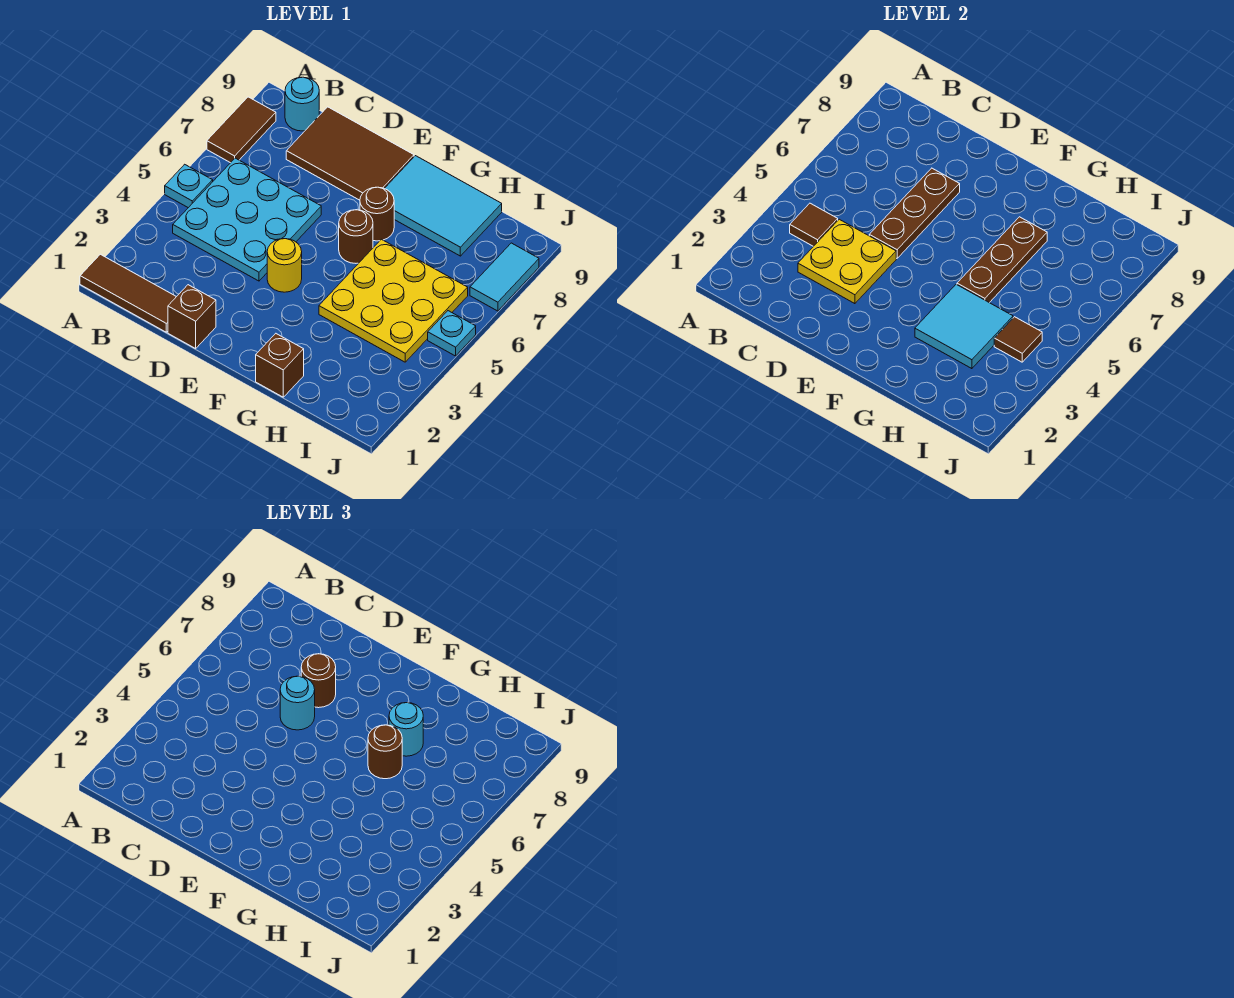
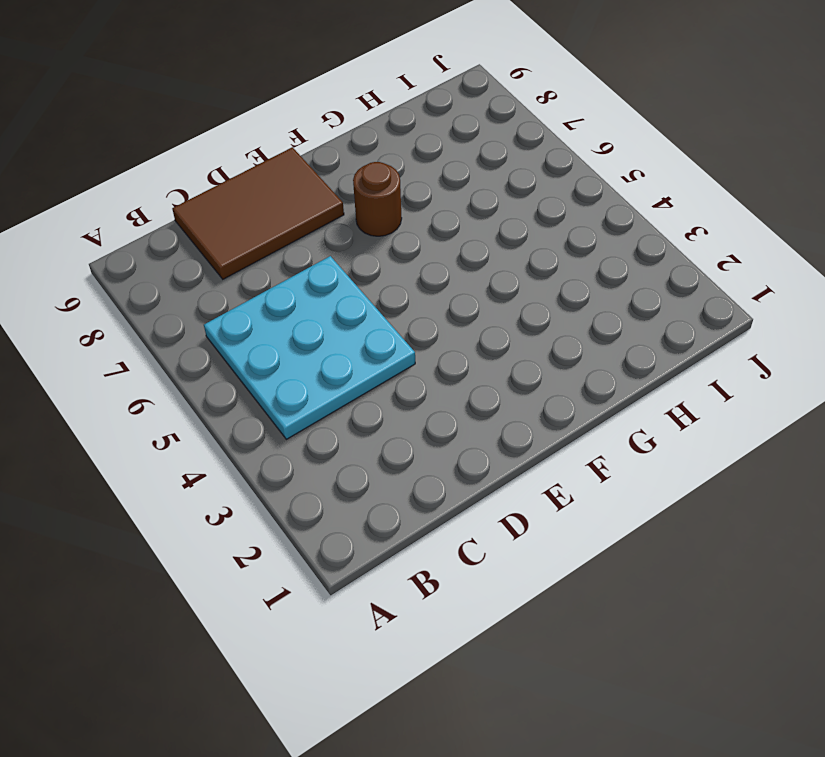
none -> brown 1x3 tile [80,254,176,332]
none -> cyan 1x1 plate [165,164,213,208]
none -> brown 1x2 tile [207,97,276,163]

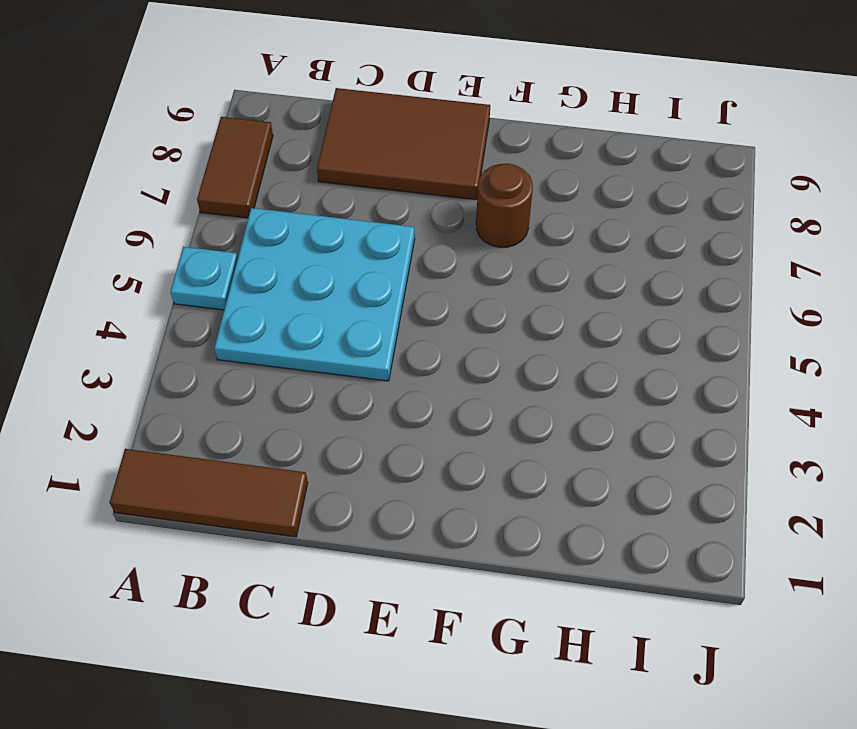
none -> cyan 1x1 round brick [285,77,319,131]
none -> brown 1x1 brick [168,285,216,348]
none -> yellow 1x1 round brick [267,239,302,292]

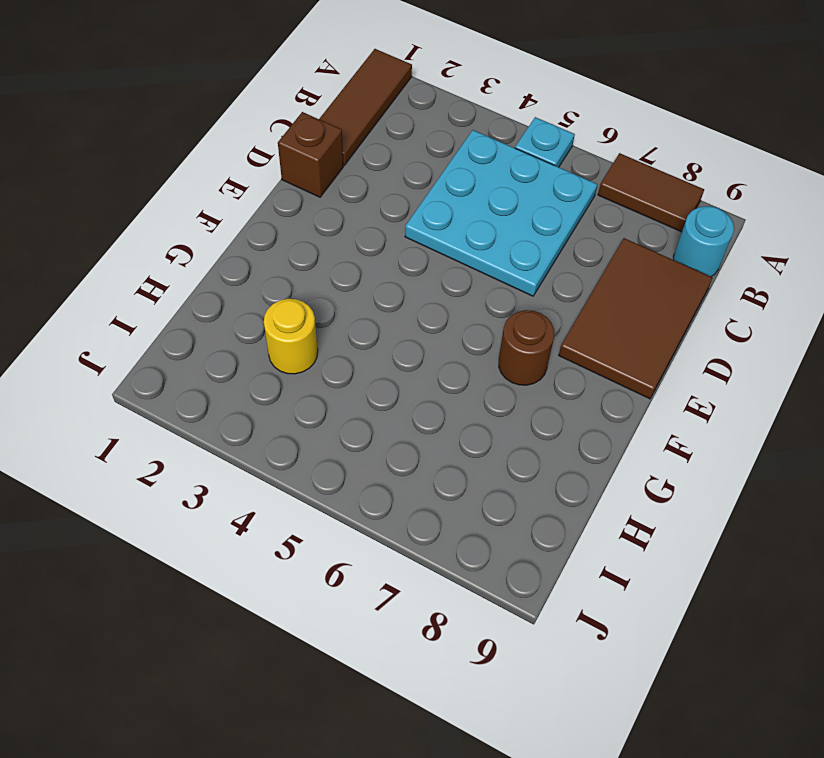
yellow 1x1 round brick [264,299,318,374] -> yellow 1x1 round brick moved to [267,239,302,292]
none -> brown 1x1 round brick [339,210,373,263]
none -> cyan 2x3 tile [384,156,502,256]
none -> brown 1x1 brick [256,334,304,397]

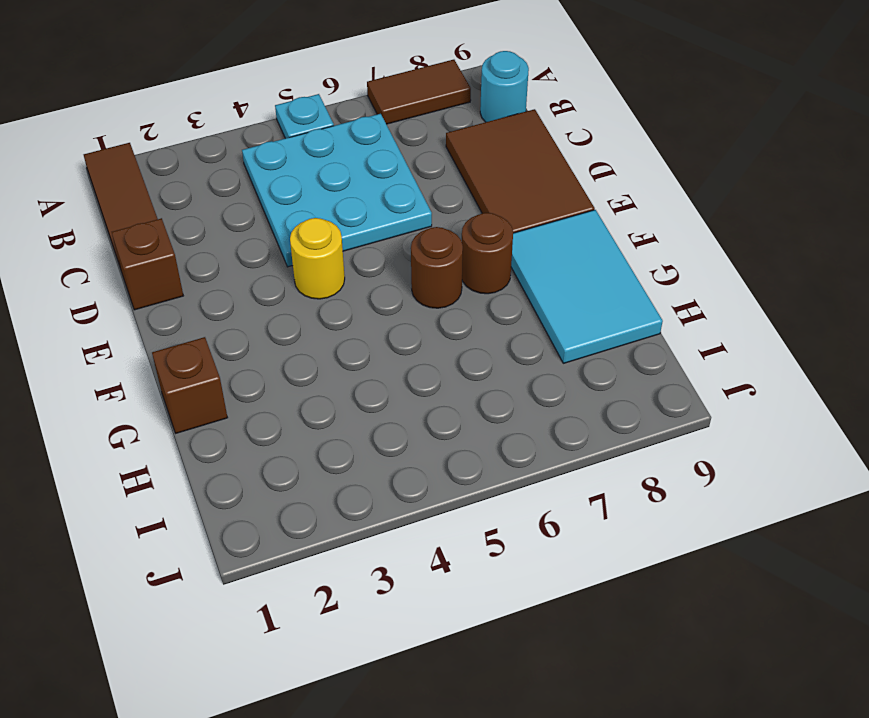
none -> yellow 3x3 plate [319,239,468,362]
none -> cyan 1x1 plate [428,311,476,356]
none -> cyan 1x2 tile [470,243,539,311]

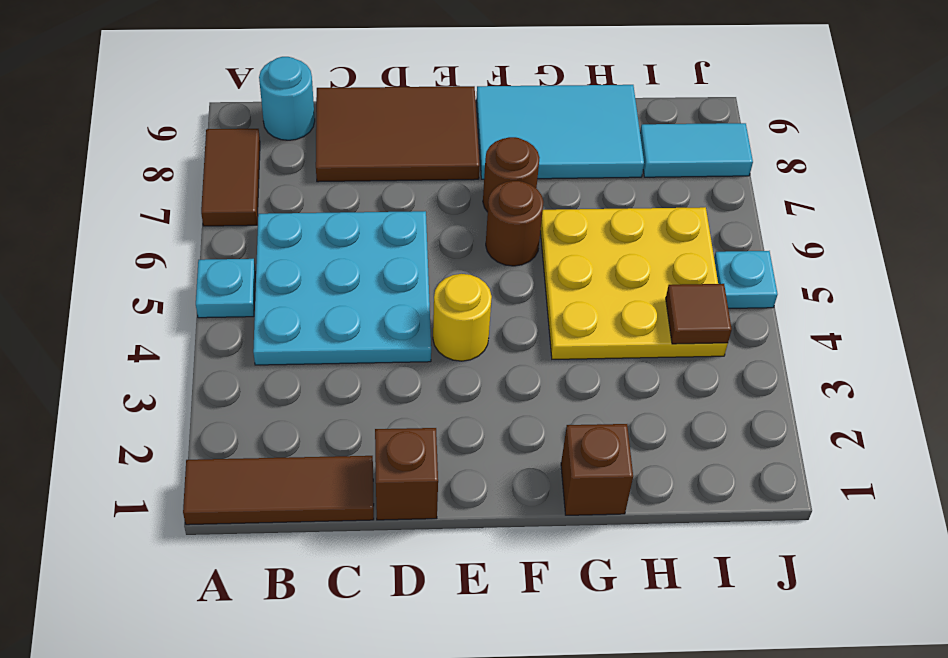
cyan 1x2 tile [640,123,753,177] -> cyan 1x2 tile turned to [470,243,539,311]
none -> brown 1x1 tile [790,203,838,246]
none -> yellow 2x2 plate [798,219,896,304]
none -> brown 1x3 plate [869,168,960,258]

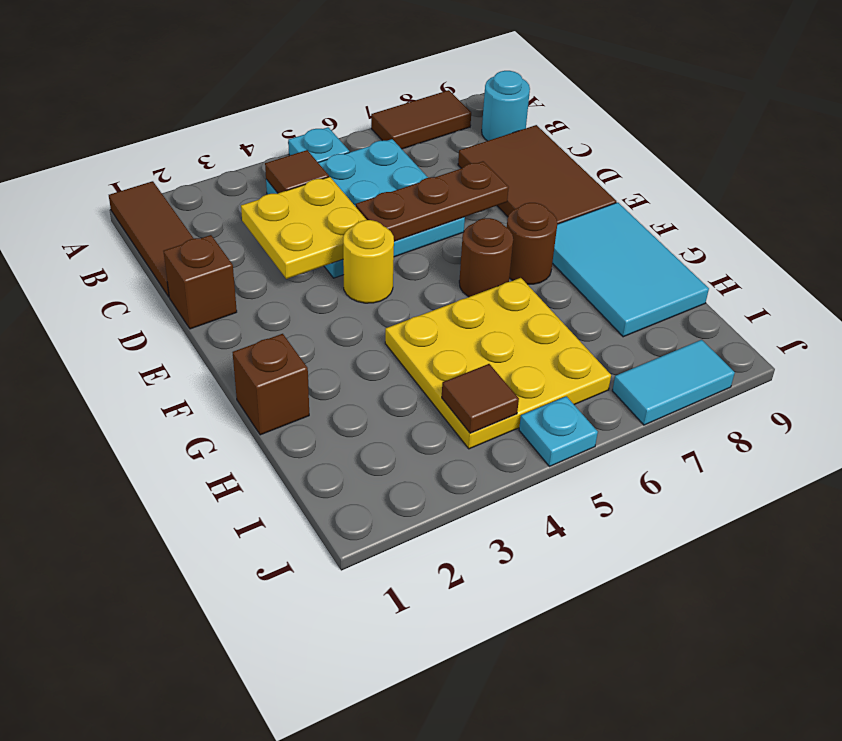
none -> cyan 2x2 tile [915,284,1013,369]
none -> brown 1x3 plate [957,217,1047,303]
none -> cyan 1x1 round brick [280,676,315,730]

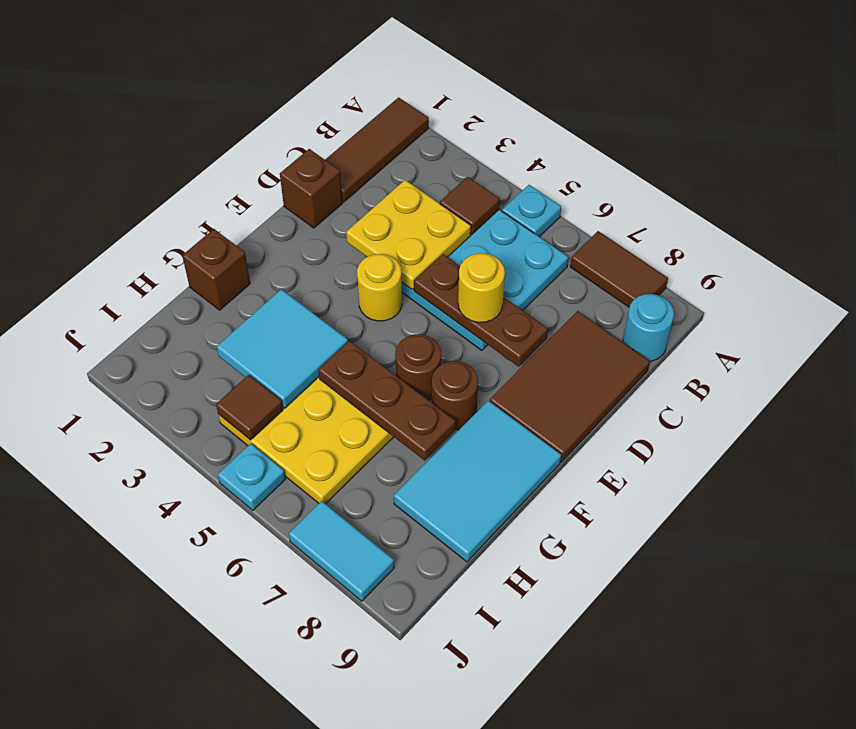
yellow 1x1 round brick [458,253,505,322] -> cyan 1x1 round brick [280,676,315,730]
none -> brown 1x1 round brick [301,654,336,708]
none -> brown 1x1 round brick [368,725,402,779]
none -> cyan 1x1 round brick [389,703,423,756]

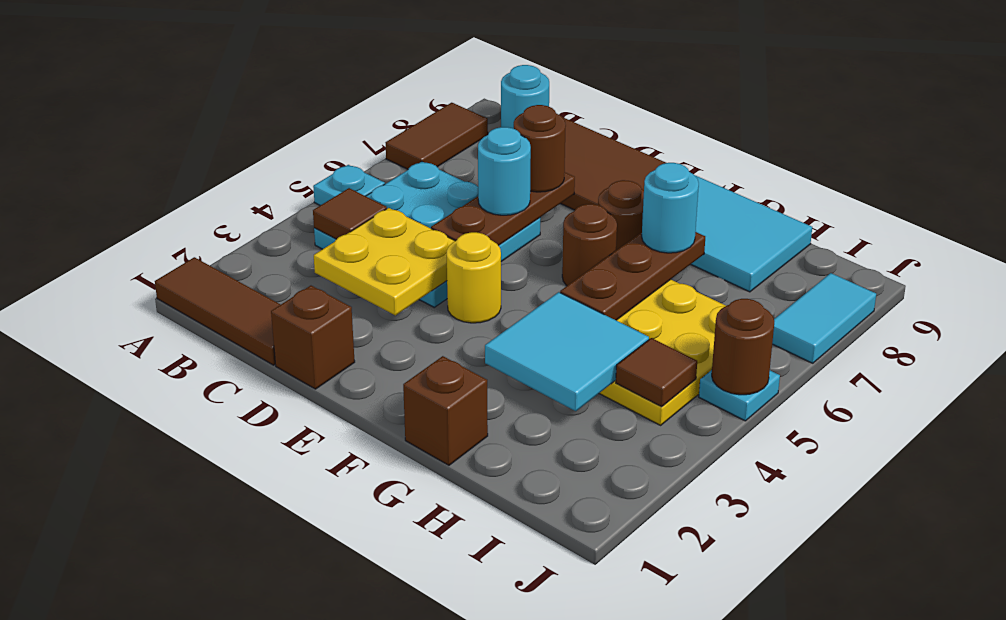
brown 1x1 round brick [712,299,774,395] -> brown 1x1 round brick moved to [368,725,402,779]

